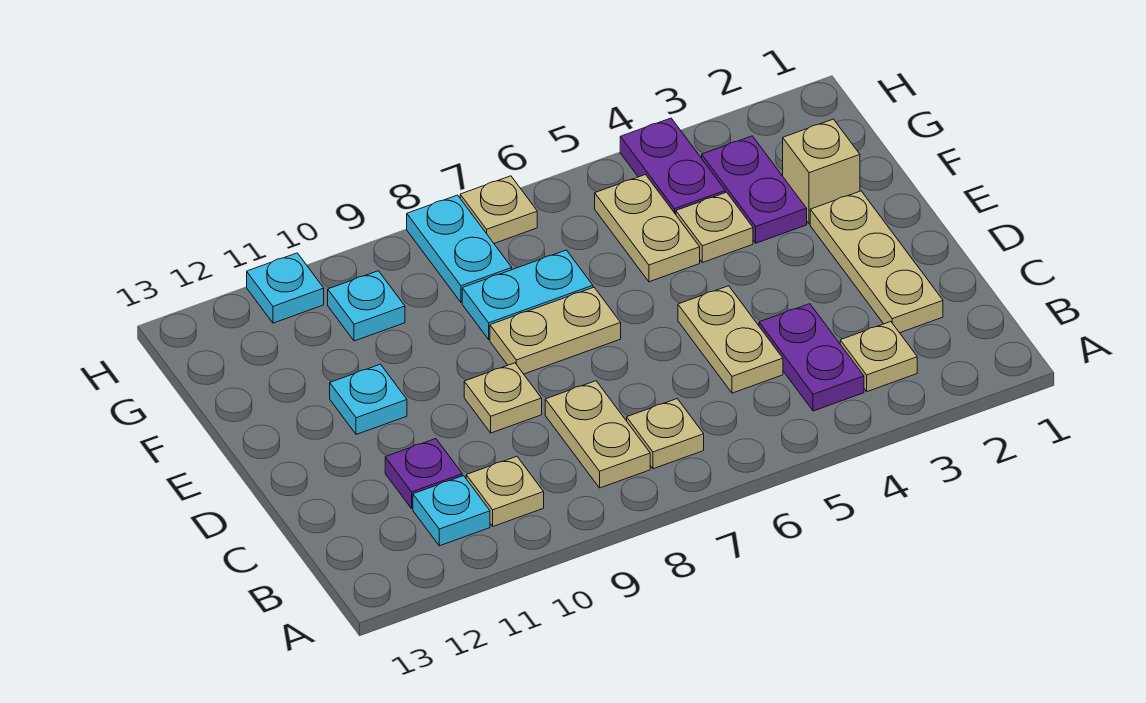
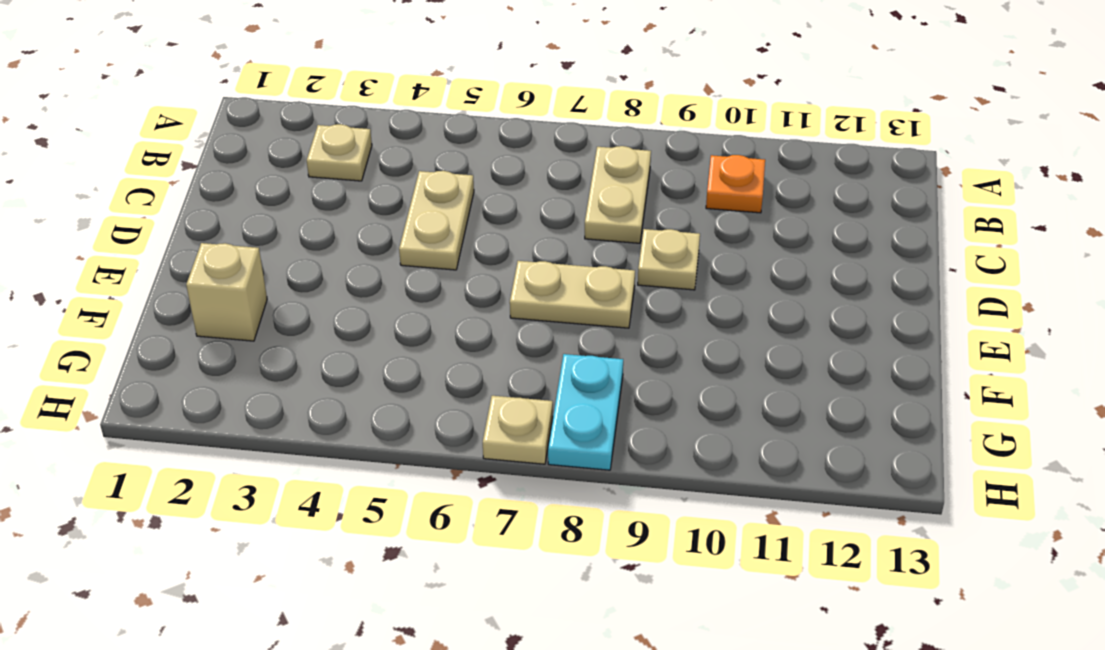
orange 1x1 plate [706,155,765,213] -> tan 1x1 plate [466,456,544,526]
none -> purple 1x2 plate [759,304,864,411]
none -> tan 1x1 plate [627,399,704,469]
none -> cyan 1x1 plate [413,476,490,546]

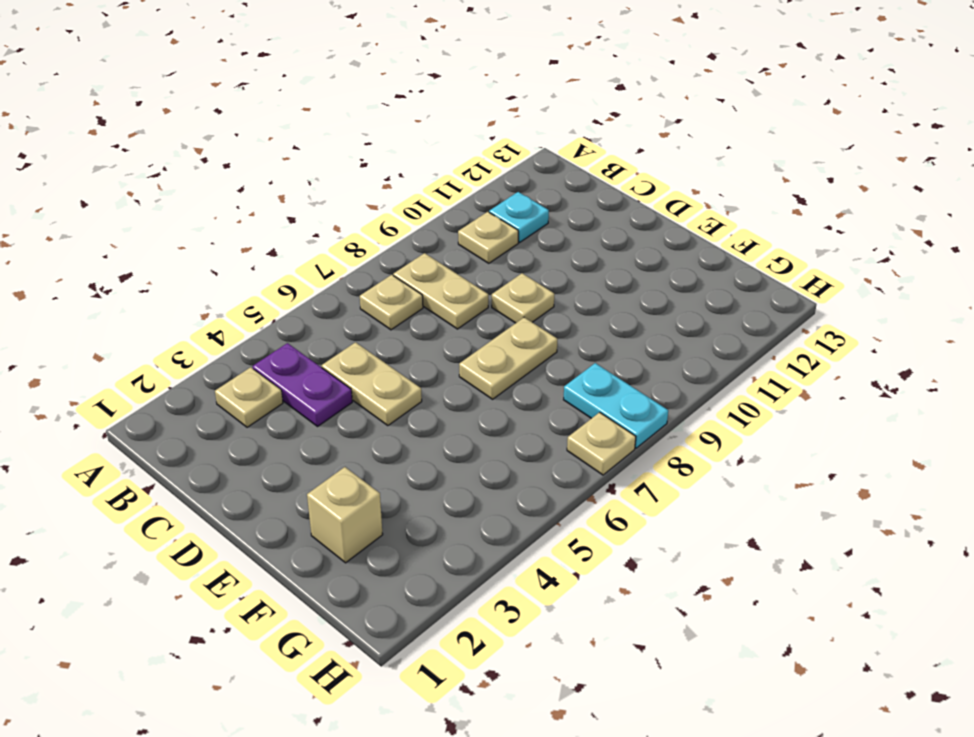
none -> tan 1x3 plate [810,191,943,333]
none -> purple 1x1 plate [385,439,462,509]
none -> cyan 1x1 plate [330,364,407,435]

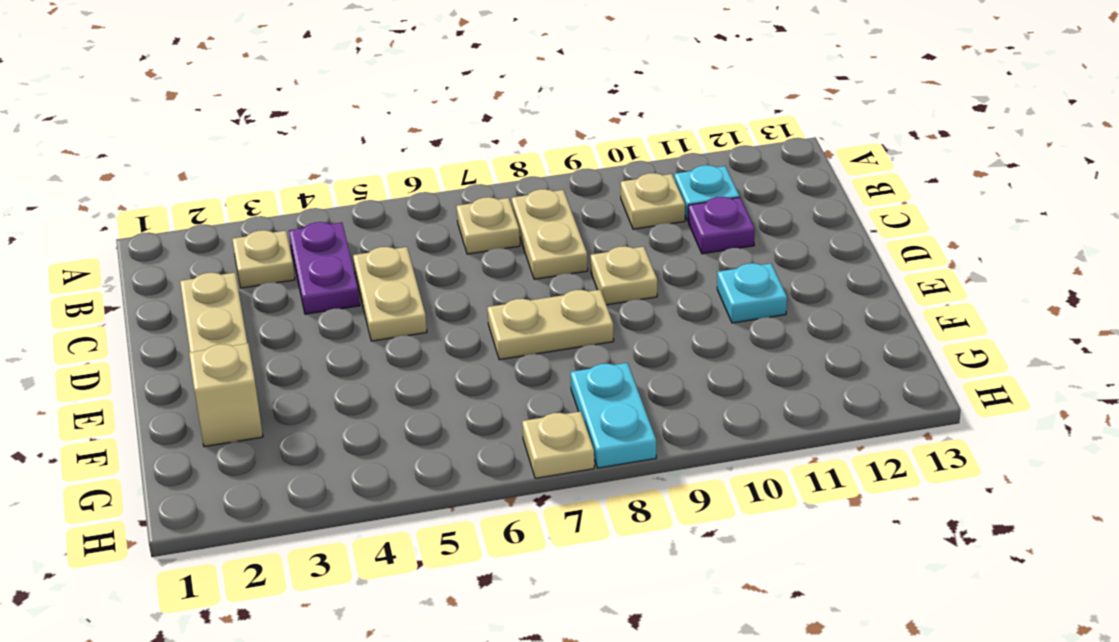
none -> purple 1x2 plate [702,136,807,243]
none -> tan 1x1 plate [676,192,753,262]
none -> tan 1x2 plate [595,175,700,282]

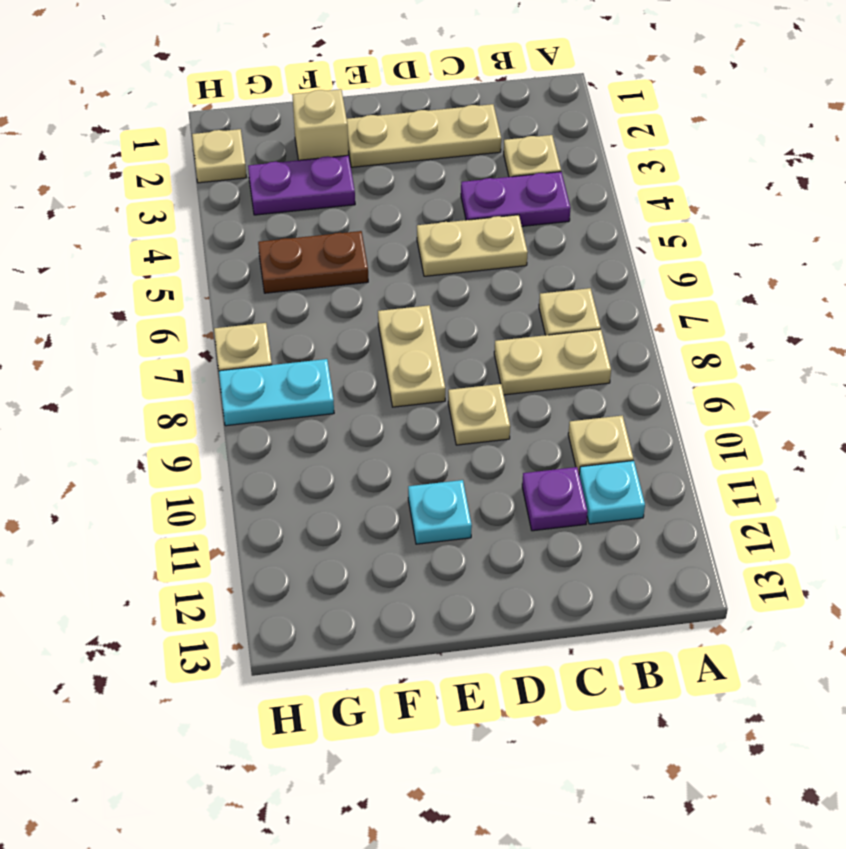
brown 1x2 plate [258,231,368,293] -> tan 1x2 plate [595,175,700,282]
tan 1x1 plate [192,129,247,183] -> tan 1x1 plate moved to [676,192,753,262]
none -> cyan 1x2 plate [462,250,593,339]
none -> purple 1x2 plate [620,118,725,214]
none -> cyan 1x1 plate [328,271,405,341]

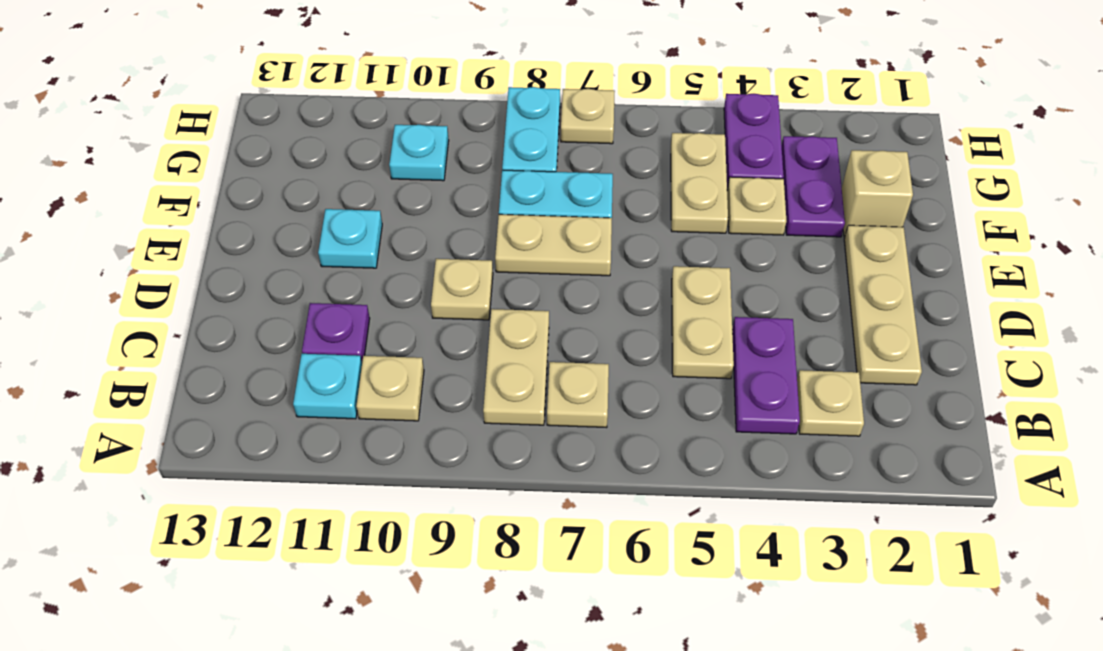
none -> cyan 1x1 plate [247,253,324,323]

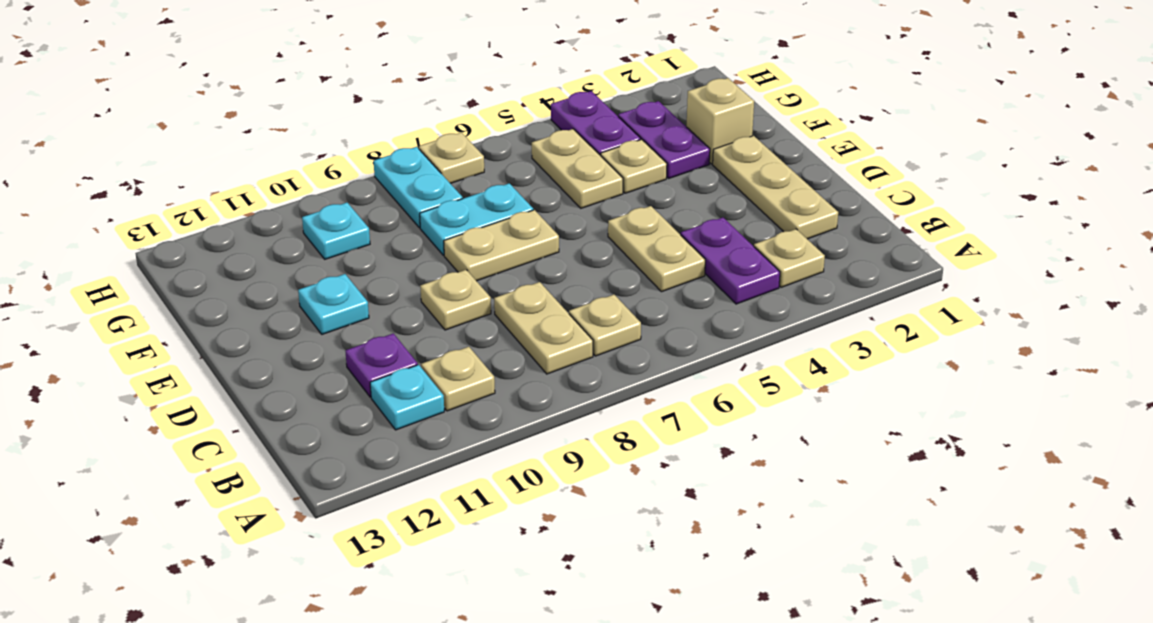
none -> cyan 1x1 plate [247,253,324,323]

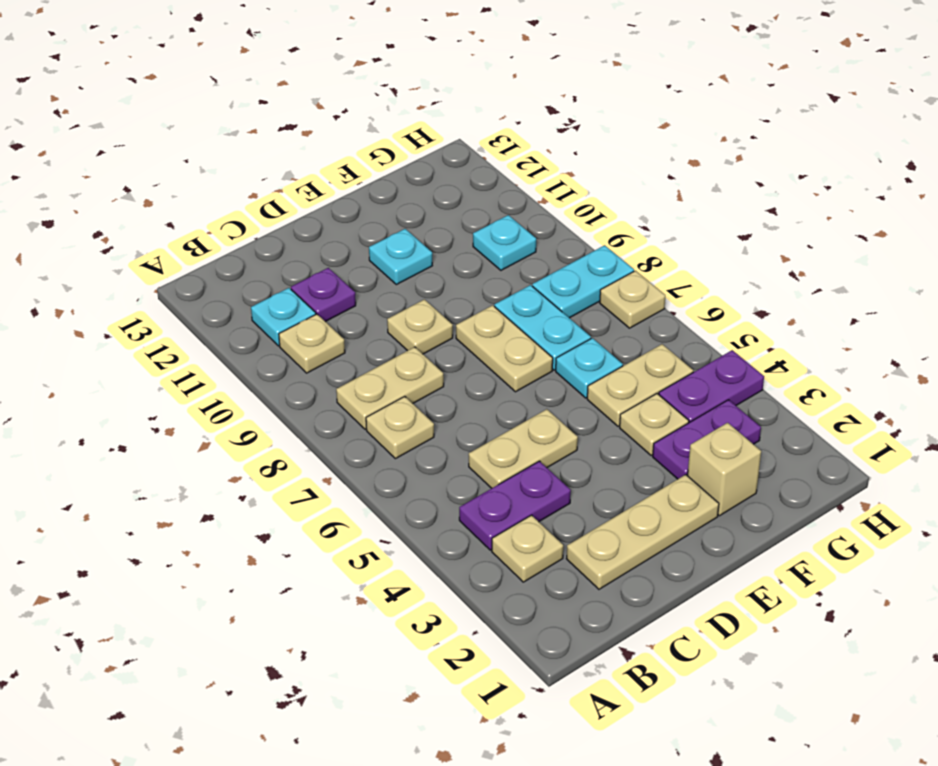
cyan 1x1 plate [556,338,623,398] -> cyan 1x1 plate moved to [247,253,324,323]

